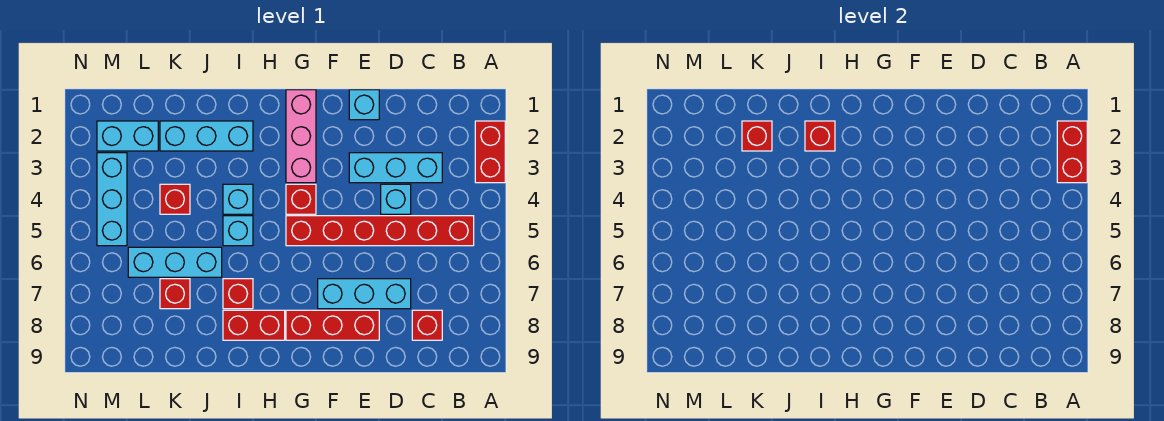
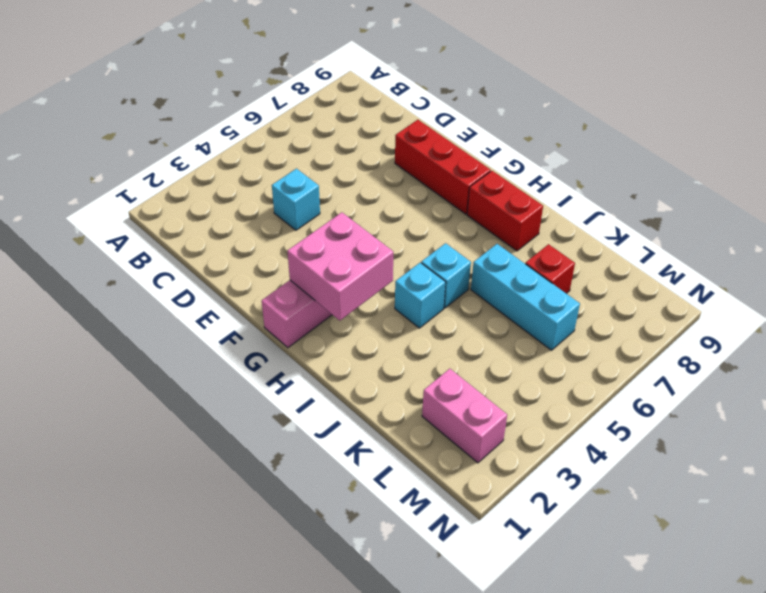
pink 2x2 brick [288,212,393,321] -> none
pink 1x2 brick [422,369,507,463] -> cyan 1x2 brick [97,121,158,151]
none -> red 1x2 brick [475,121,505,183]
none -> red 1x6 brick [286,216,474,246]
none -> cyan 1x3 brick [349,153,442,183]

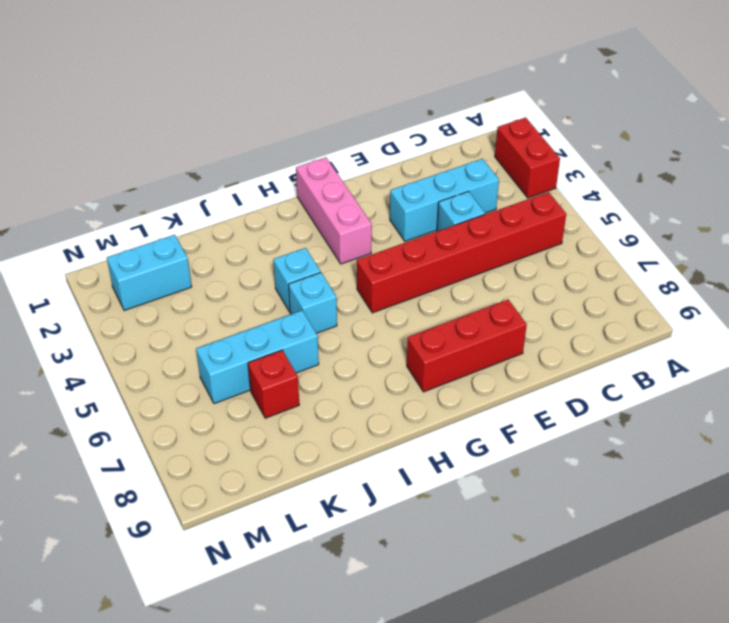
none -> red 1x1 brick [412,310,442,340]
none -> cyan 1x3 brick [318,279,411,309]
none -> cyan 1x1 brick [349,90,379,120]

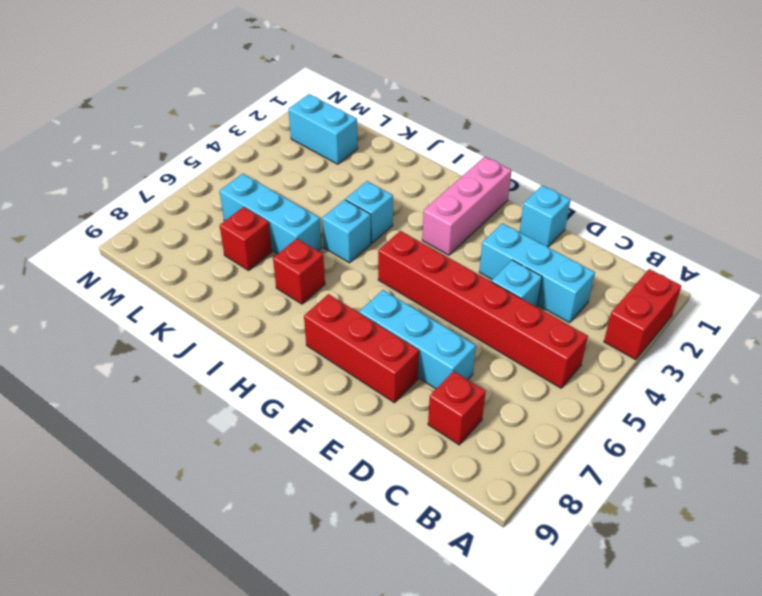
none -> red 1x1 brick [286,184,316,214]
none -> red 1x2 brick [223,310,285,340]
none -> cyan 1x3 brick [160,121,253,151]

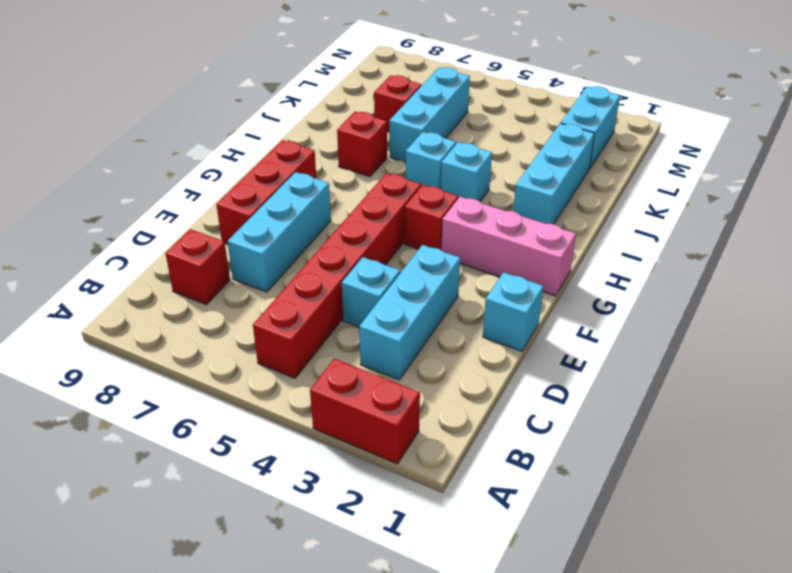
none -> red 1x2 brick [223,310,285,340]
none -> red 1x1 brick [160,184,190,214]
none -> cyan 1x3 brick [97,153,127,246]

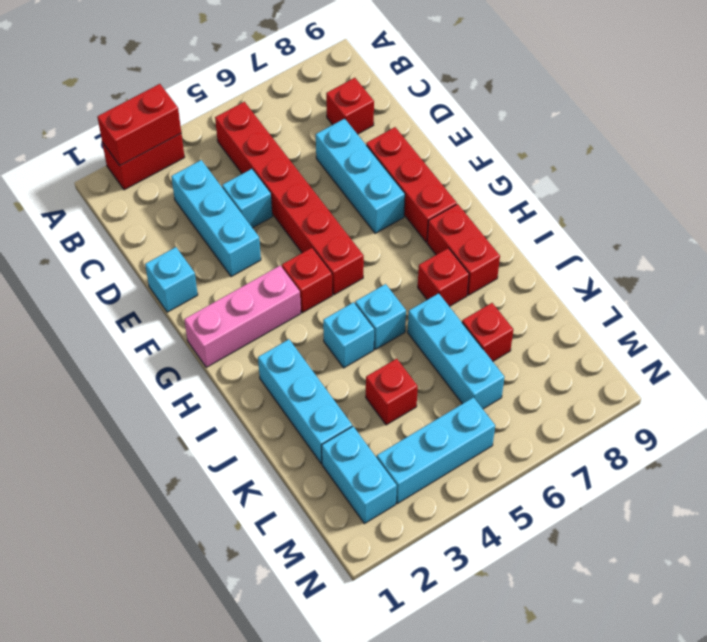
none -> red 1x1 brick [805,121,835,151]
none -> red 1x1 brick [742,121,772,151]

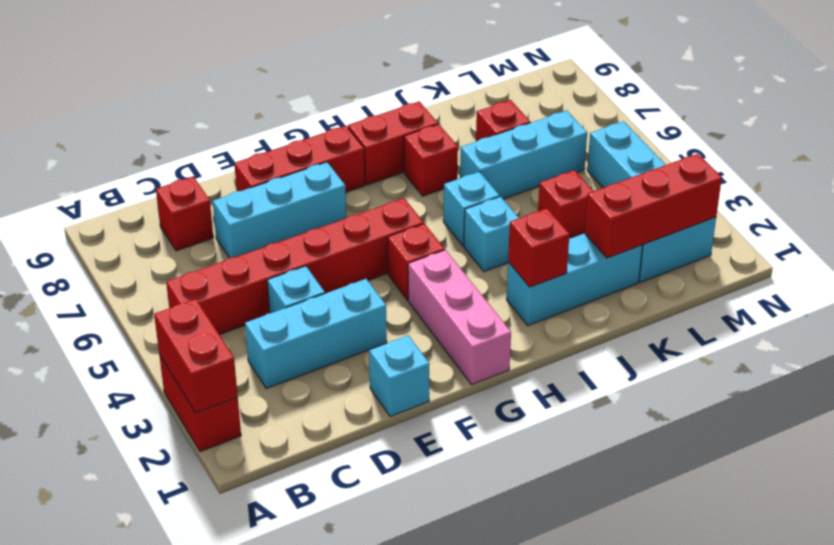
red 1x3 brick [585,154,722,258] -> red 1x1 brick [742,121,772,151]

